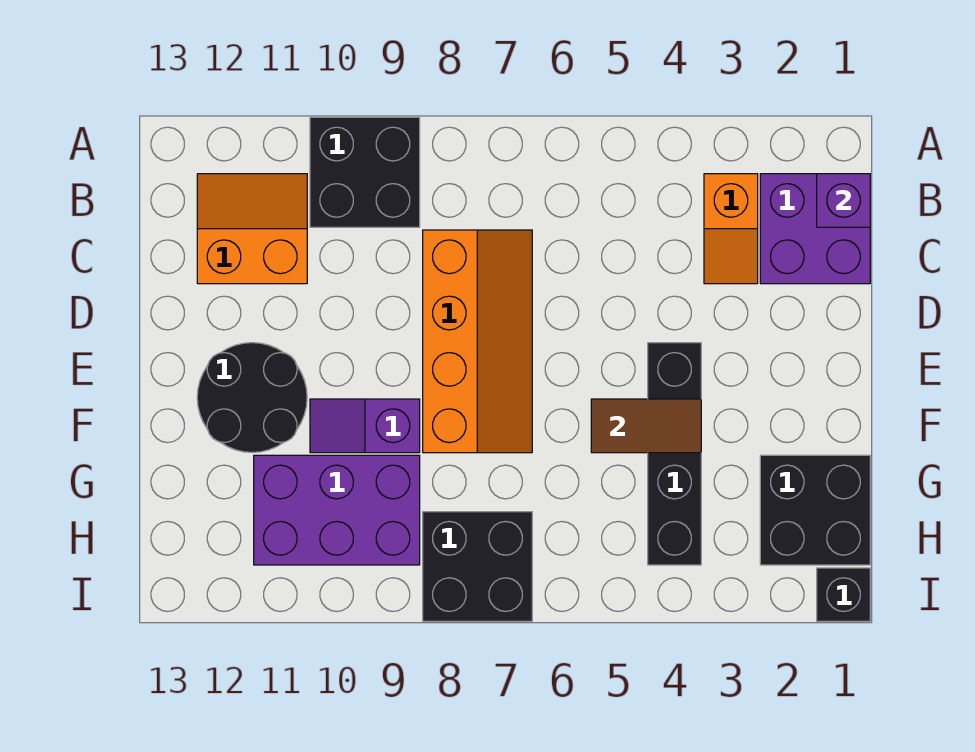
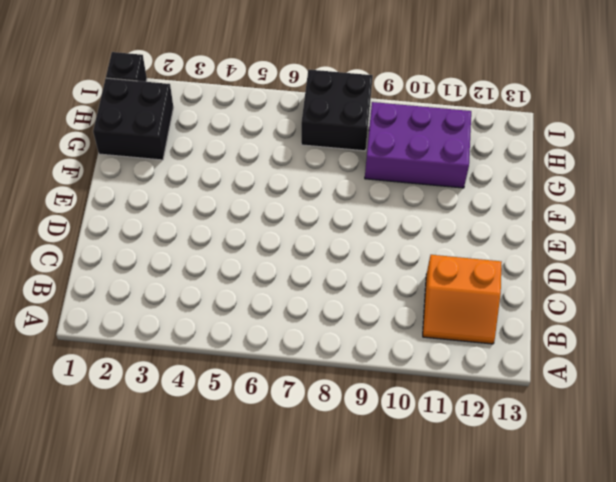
none -> black 2x2 brick [310,117,420,227]
none -> purple 2x2 brick [760,174,870,284]
none -> orange 1x2 slope [704,174,758,284]

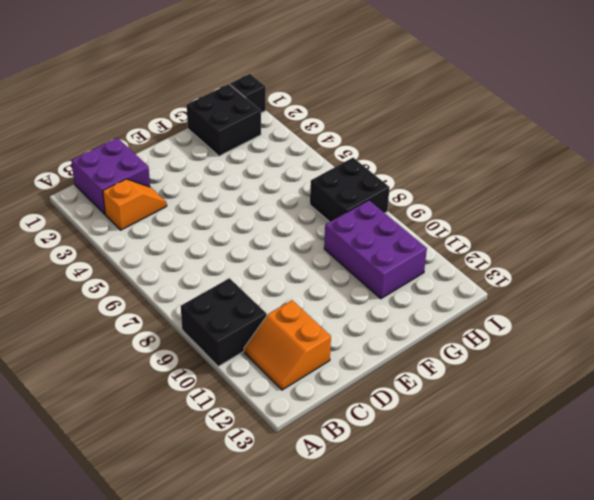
none -> orange 2x4 slope [423,230,532,453]
none -> black 1x4 brick [648,343,701,565]
none -> black 2x2 round brick [197,343,307,453]

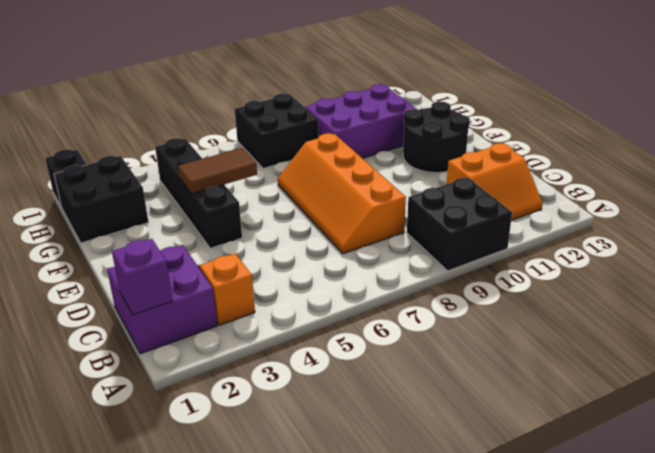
none -> purple 1x2 slope [310,399,420,453]

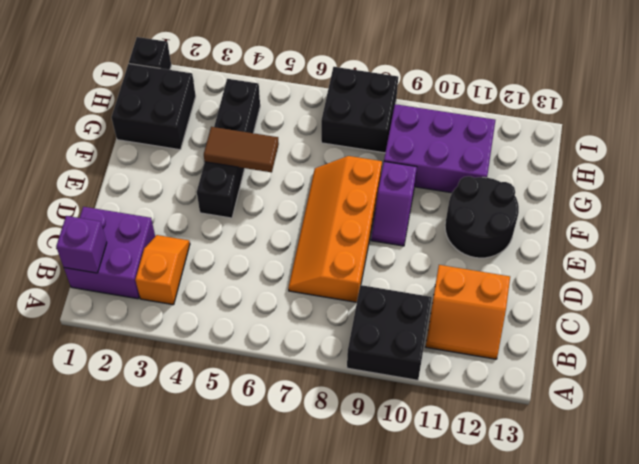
purple 1x2 slope [371,162,417,246] -> purple 1x2 slope turned to [310,399,420,453]

